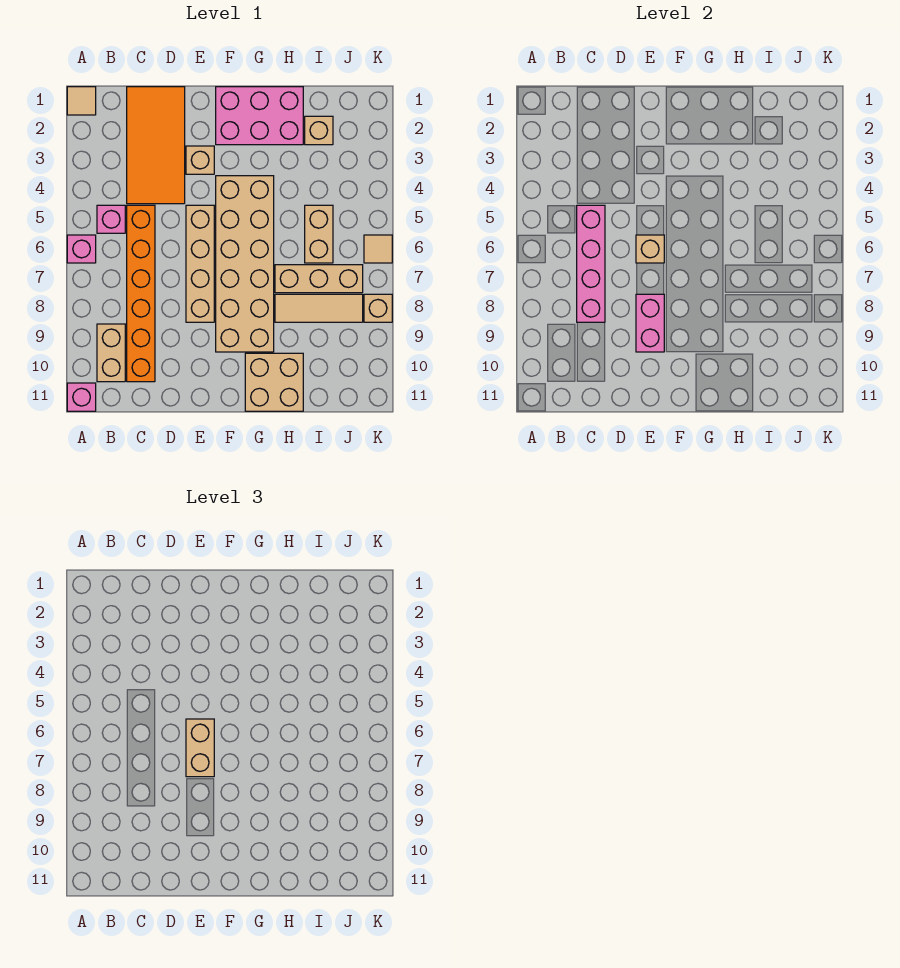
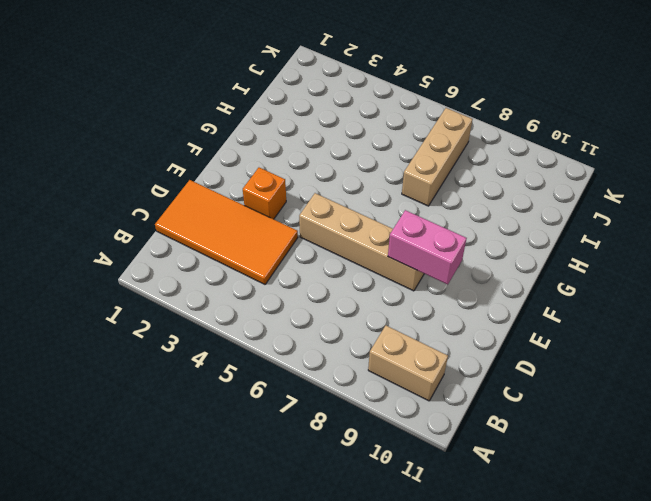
orange 1x1 brick [243,168,286,219] -> tan 1x1 brick [186,146,214,174]
none -> tan 1x1 tile [67,87,96,115]
none -> pink 1x1 brick [67,235,96,263]
none -> pink 1x1 brick [67,383,96,411]

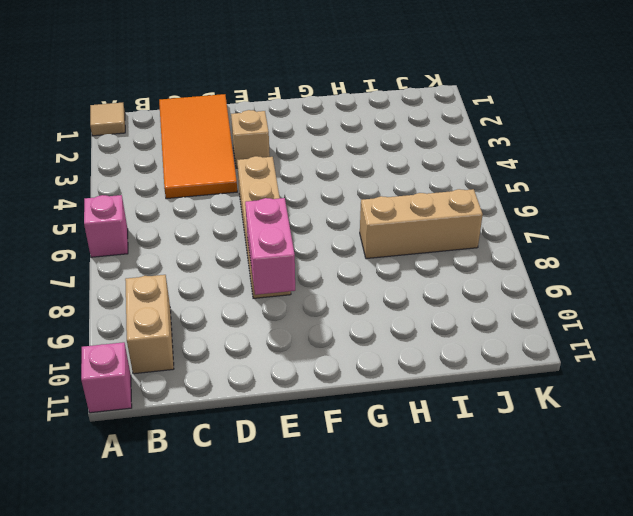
none -> pink 1x1 brick [97,205,125,233]
none -> orange 1x6 brick [127,205,155,382]
none -> pink 2x3 brick [216,87,303,145]

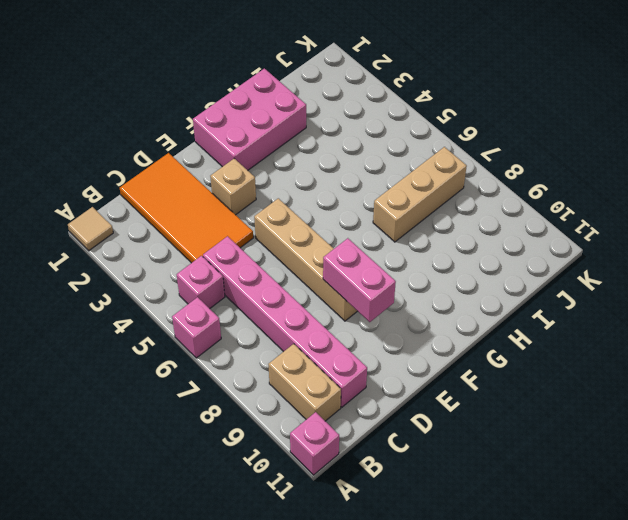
pink 1x6 brick [203,236,367,407] -> orange 1x6 brick [127,205,155,382]
none -> tan 2x6 brick [216,176,274,352]
none -> tan 2x2 brick [245,353,303,411]
none -> tan 1x3 tile [275,294,363,322]

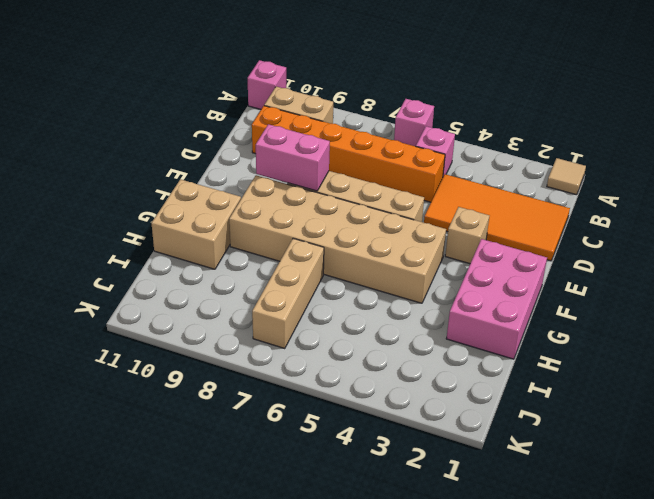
none -> tan 1x3 tile [275,294,363,322]
none -> tan 1x1 brick [305,116,333,145]
none -> tan 1x2 brick [305,205,333,263]

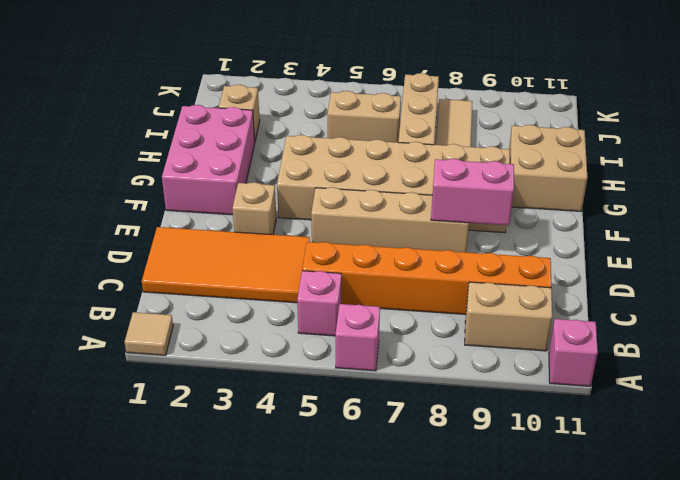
none -> tan 1x1 tile [364,235,392,263]
none -> tan 1x1 brick [364,294,392,322]
none -> pink 1x4 brick [577,205,605,322]

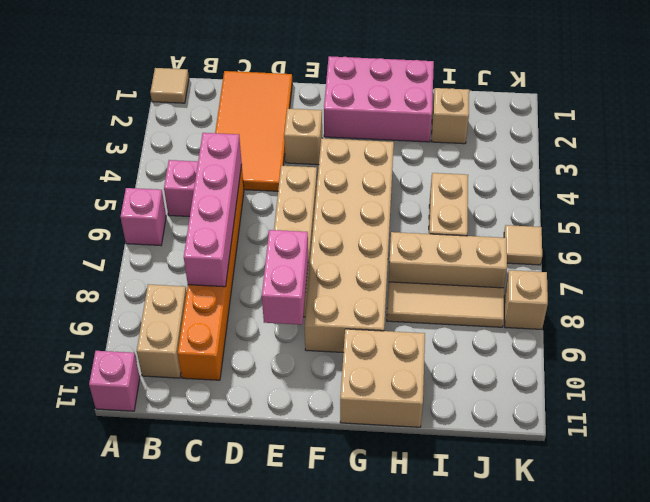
none -> tan 1x1 brick [636,235,664,263]
none -> tan 1x2 brick [186,719,214,777]

